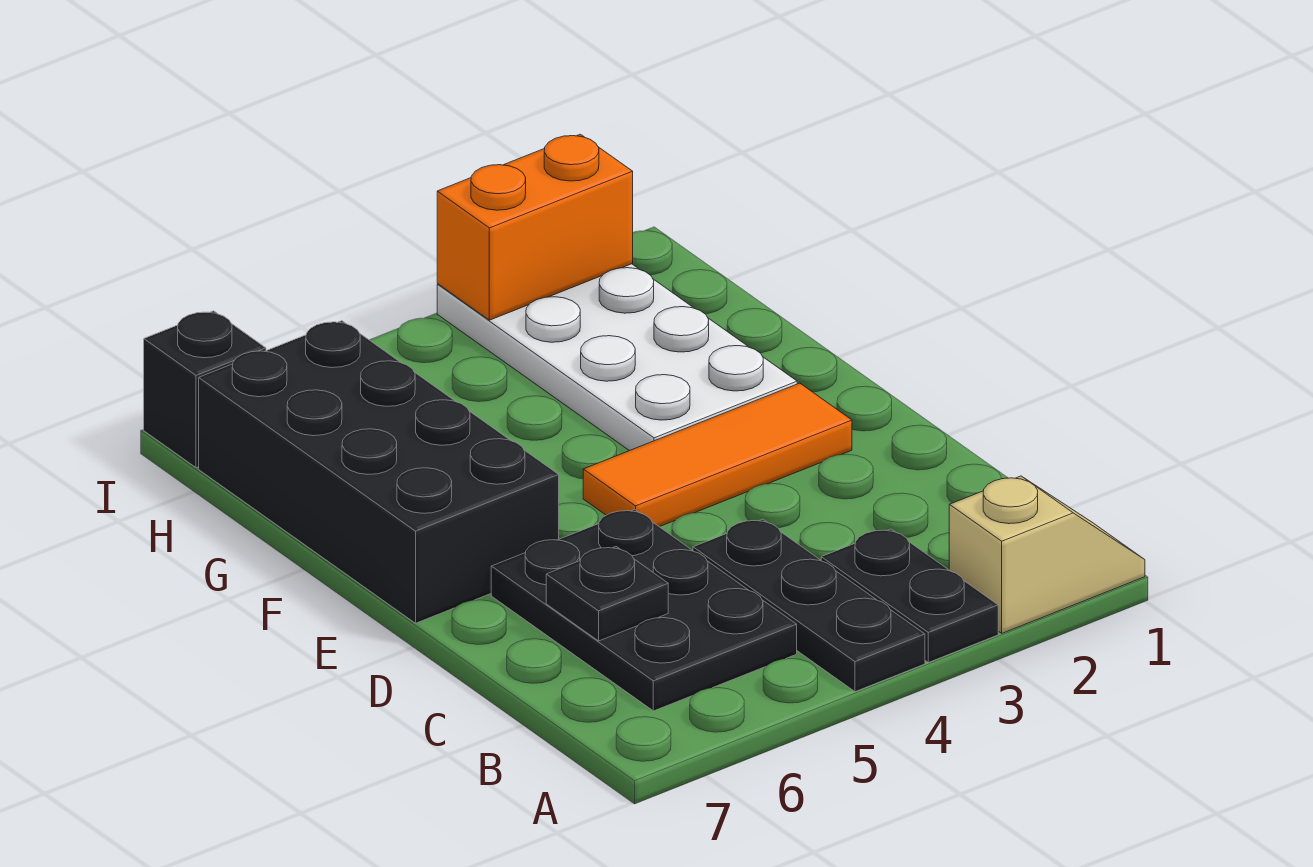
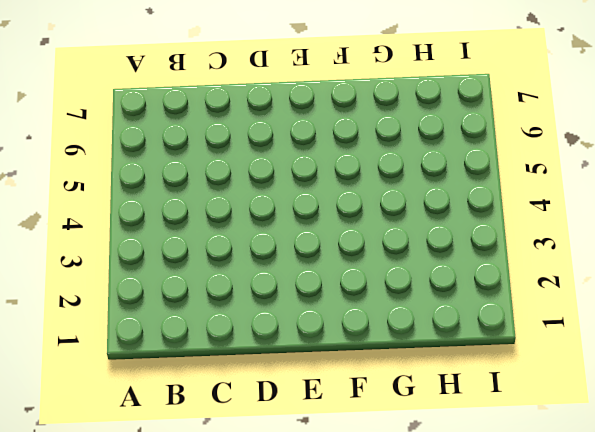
none -> tan 1x2 slope [949,476,1145,633]
none -> black 1x2 plate [821,529,998,663]

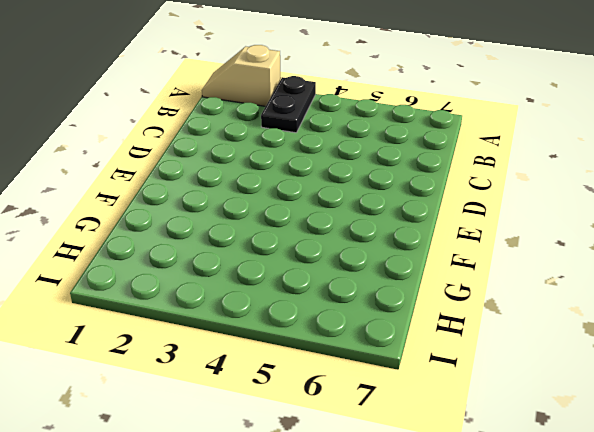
none -> black 1x3 plate [693,519,925,692]
none -> black 2x3 plate [491,509,797,711]

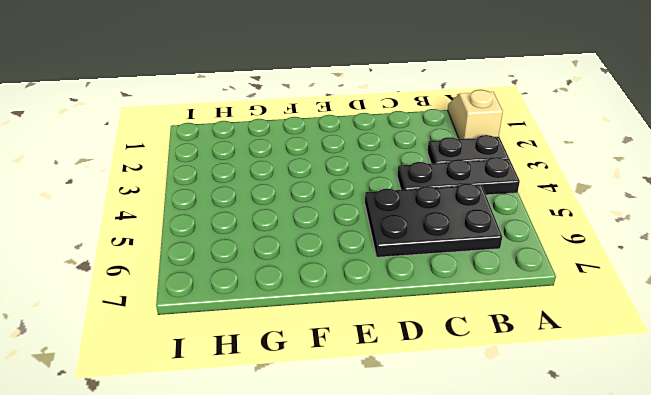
none -> orange 1x3 tile [583,383,852,527]
none -> black 2x4 brick [199,321,559,623]

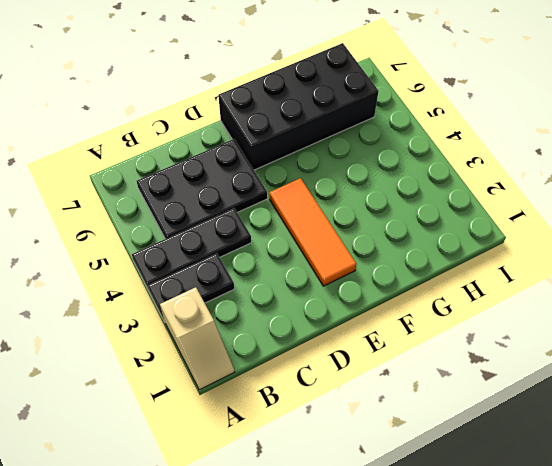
none -> white 2x4 plate [437,264,797,451]
none -> black 1x1 brick [144,311,266,468]

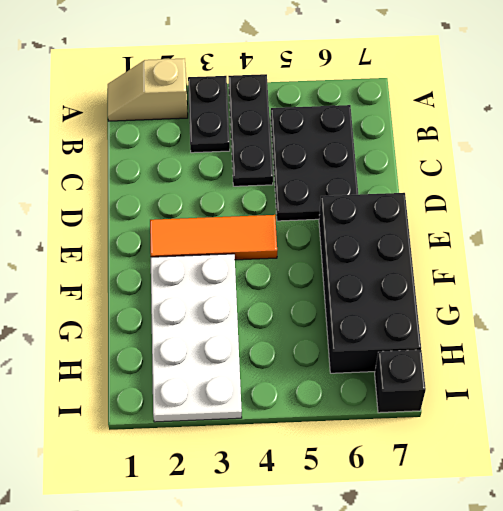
none -> black 1x1 plate [546,547,668,641]
none -> orange 1x2 brick [437,134,633,320]

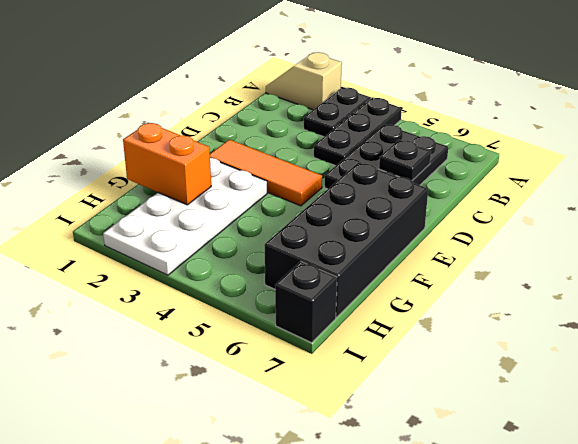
orange 1x2 brick [123,123,211,205] -> orange 1x2 brick moved to [437,134,633,320]

